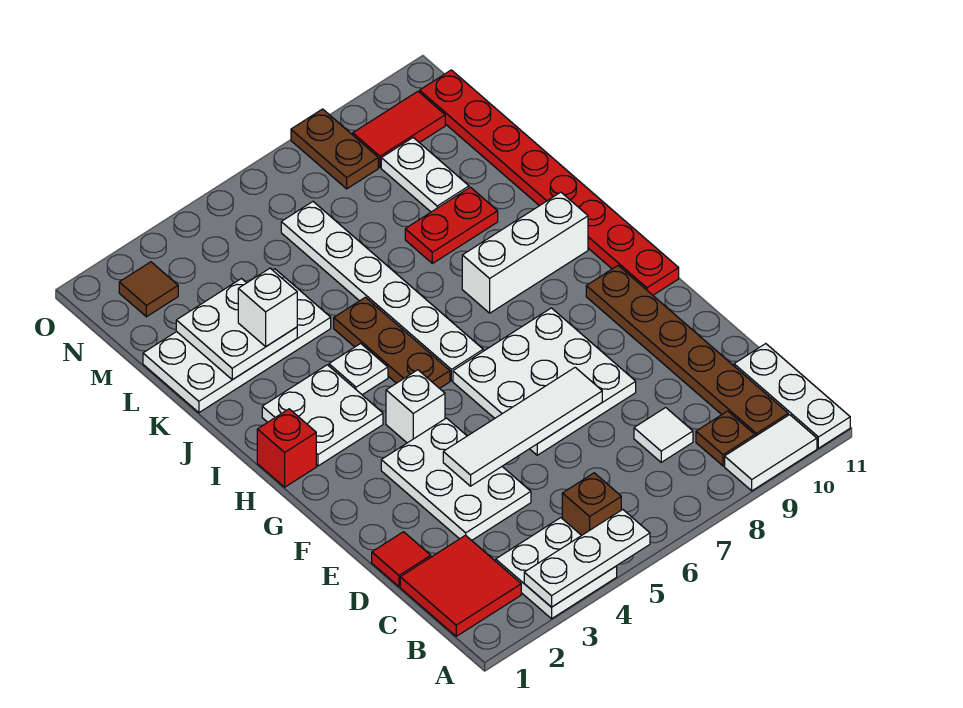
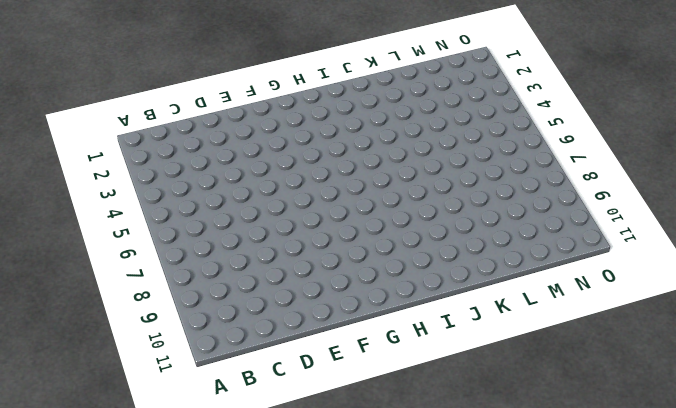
none -> white 2x2 plate [496,518,617,619]
none -> white 1x2 tile [725,415,817,491]
none -> white 1x3 plate [734,344,850,448]

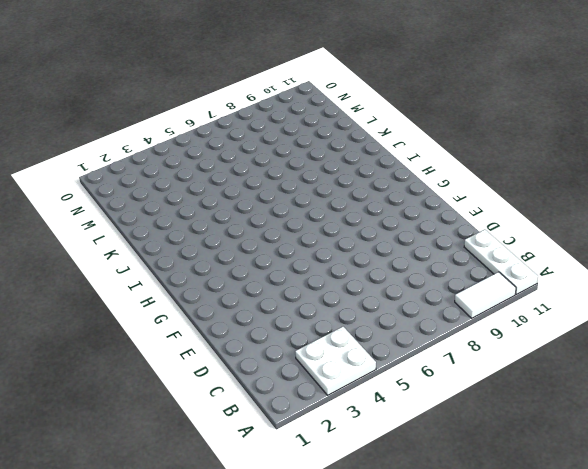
none -> red 2x2 tile [400,535,521,636]
none -> brown 1x1 brick [562,473,621,535]
none -> brown 1x1 plate [696,411,755,466]

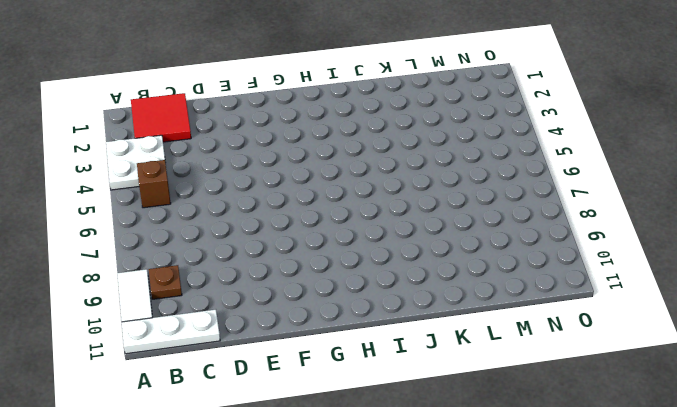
none -> brown 1x6 plate [586,266,788,436]
none -> white 1x1 tile [634,408,693,462]
none -> red 1x1 tile [372,532,431,587]

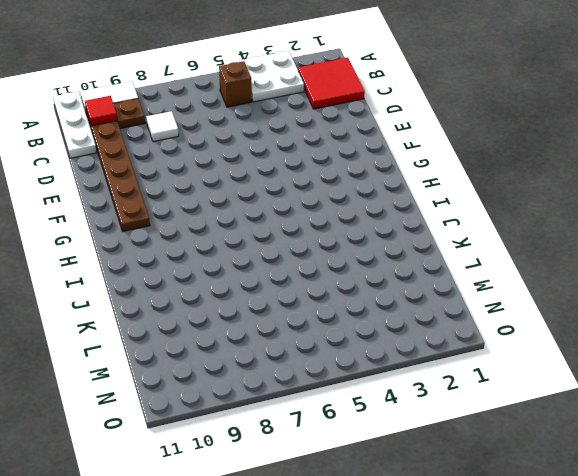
red 1x1 tile [85,96,117,126] -> red 1x1 tile moved to [372,532,431,587]
none -> white 2x3 plate [381,418,531,540]
none -> white 3x3 plate [453,308,636,455]
none -> white 1x1 brick [386,370,445,443]

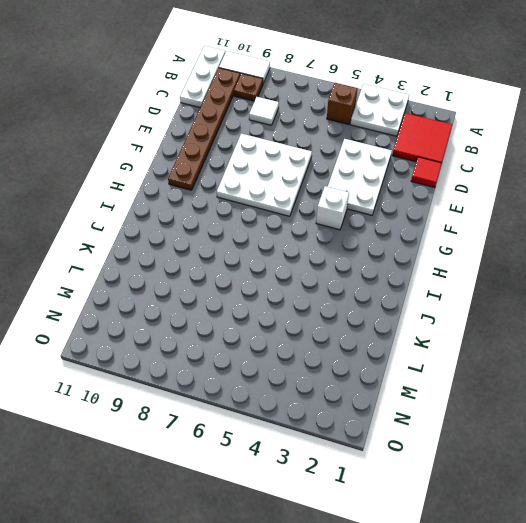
none -> red 1x8 plate [420,70,679,295]
none -> red 1x1 brick [257,409,316,487]
none -> white 2x2 plate [262,365,383,466]

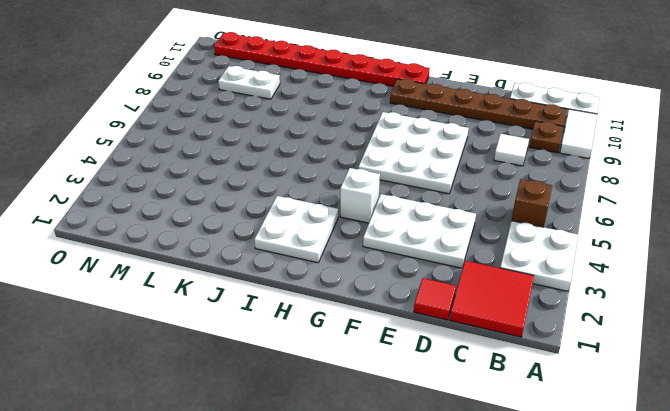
none -> red 1x1 brick [257,409,316,487]
none -> brown 1x3 plate [334,297,450,388]
none -> white 1x6 plate [281,202,483,381]

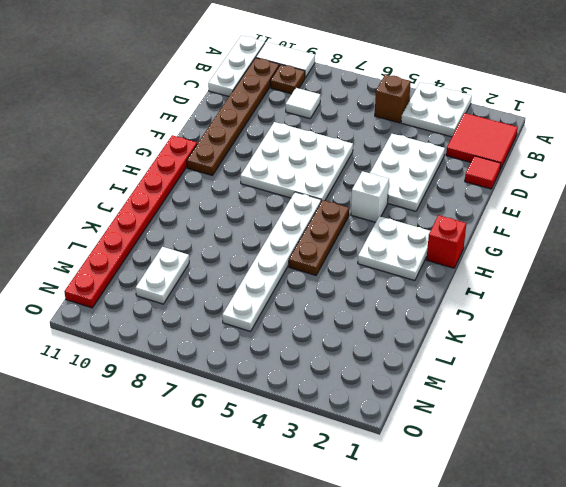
none -> white 1x1 plate [329,343,388,395]
none -> white 1x3 brick [462,192,588,313]
none -> white 2x4 plate [143,269,331,413]

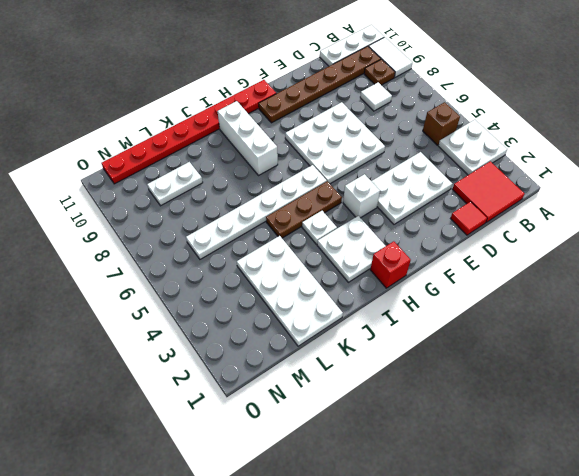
none -> red 1x2 plate [405,187,498,263]
none -> brown 1x1 tile [119,262,178,317]
none -> brown 1x2 plate [291,109,378,189]

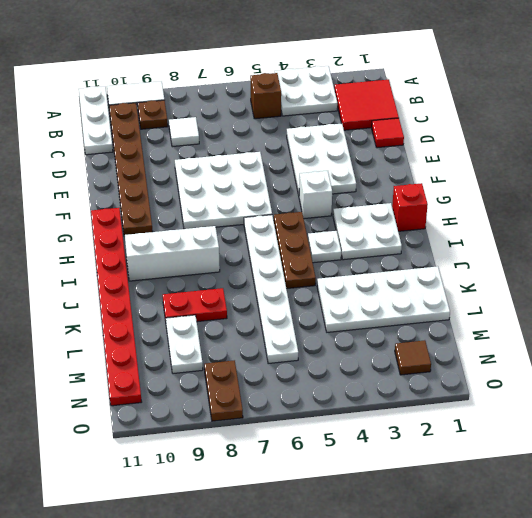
none -> red 1x2 tile [353,91,445,168]
none -> white 1x3 plate [524,509,650,607]
none -> white 1x4 tile [443,367,602,486]

